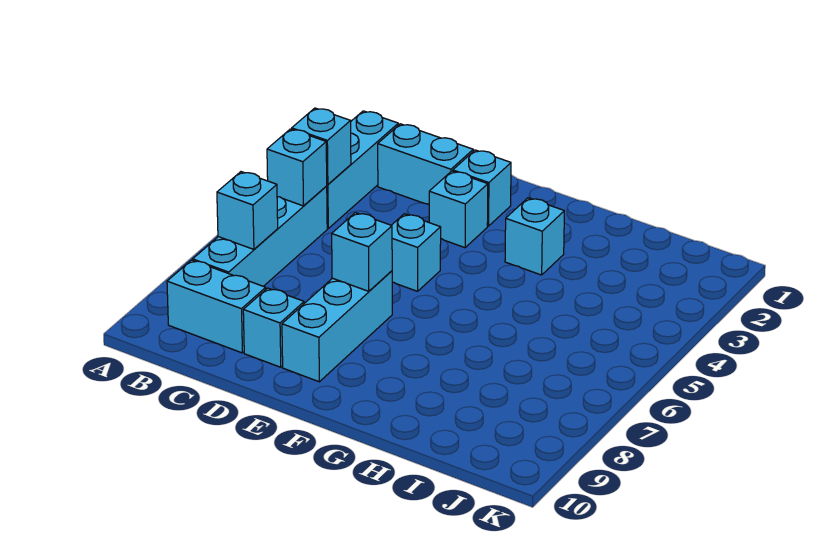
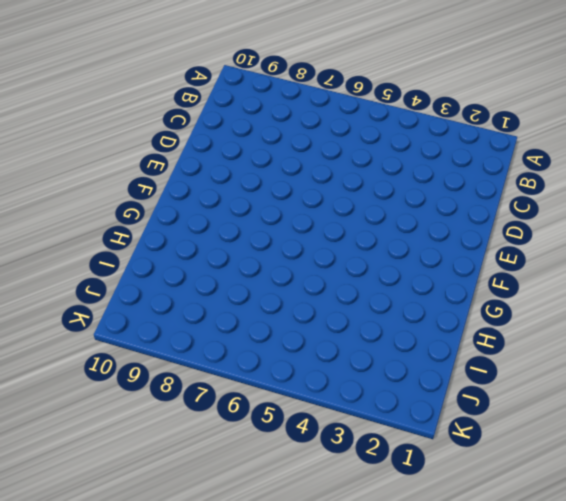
none -> cyan 1x3 brick [327,111,398,228]
none -> cyan 1x4 brick [193,186,327,286]
none -> cyan 1x2 brick [167,260,266,353]

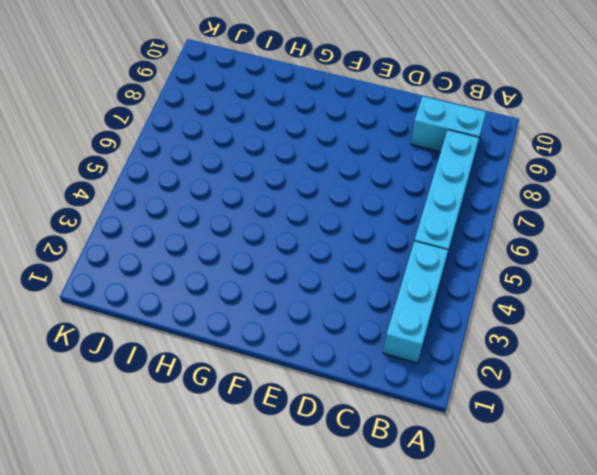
none -> cyan 1x2 brick [378,124,473,204]
none -> cyan 1x1 brick [243,288,304,367]
none -> cyan 1x1 brick [453,150,511,226]

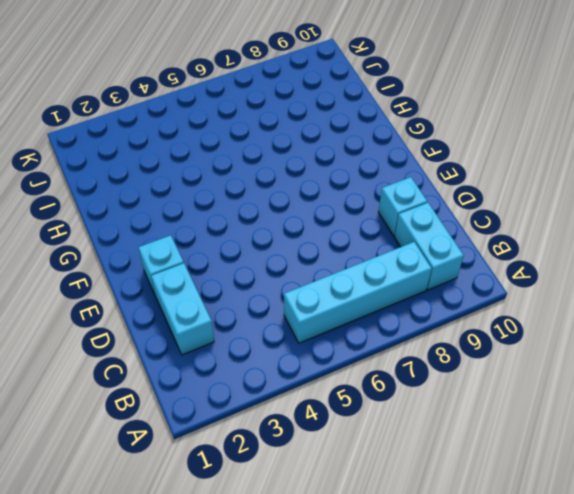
none -> cyan 1x3 brick [327,111,398,228]
none -> cyan 1x1 brick [429,171,488,248]
none -> cyan 1x1 brick [392,214,441,291]

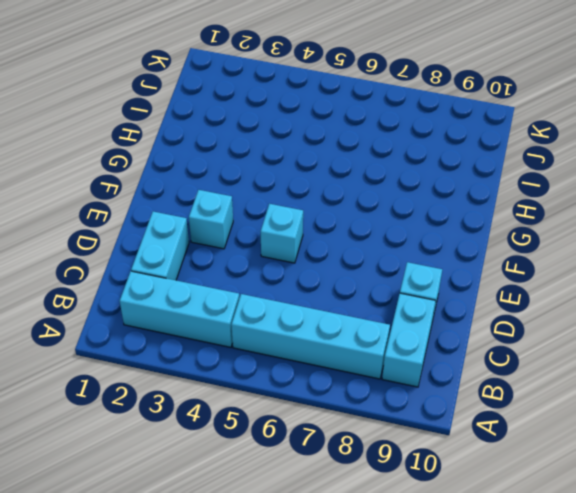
none -> cyan 1x1 brick [453,150,511,226]
none -> cyan 1x3 brick [282,271,392,382]
none -> cyan 1x1 brick [505,198,564,275]

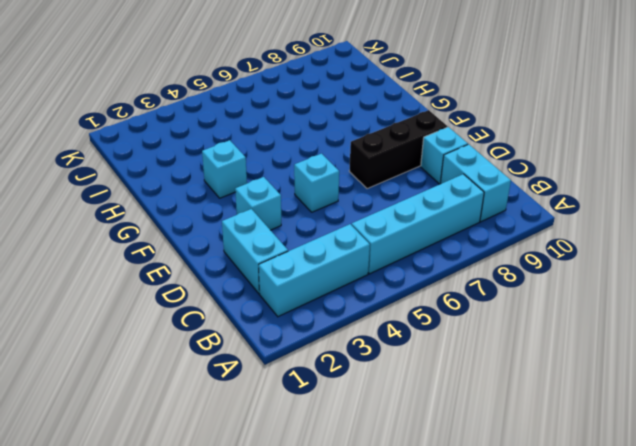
black 1x3 brick [349,110,447,189] -> cyan 1x3 brick [282,271,392,382]
none -> cyan 1x1 brick [453,150,511,226]
none -> cyan 1x1 brick [292,108,351,184]
none -> cyan 1x1 brick [267,129,327,206]

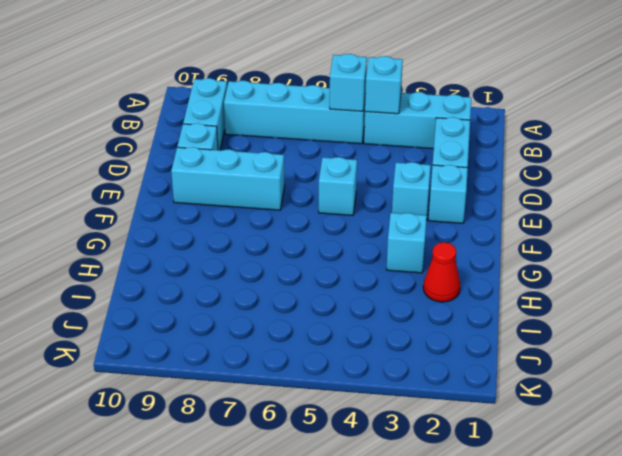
red 1x1 cone [423,242,460,302] -> none
none -> cyan 1x1 brick [217,172,278,249]
none -> cyan 1x1 brick [332,213,392,291]

